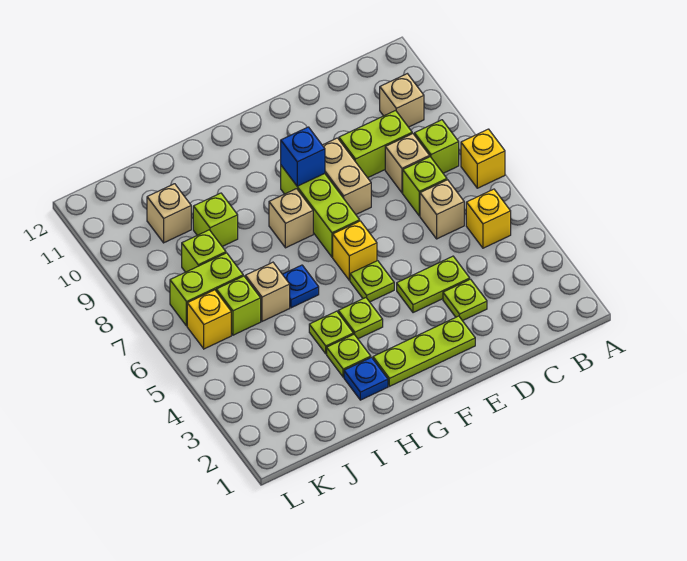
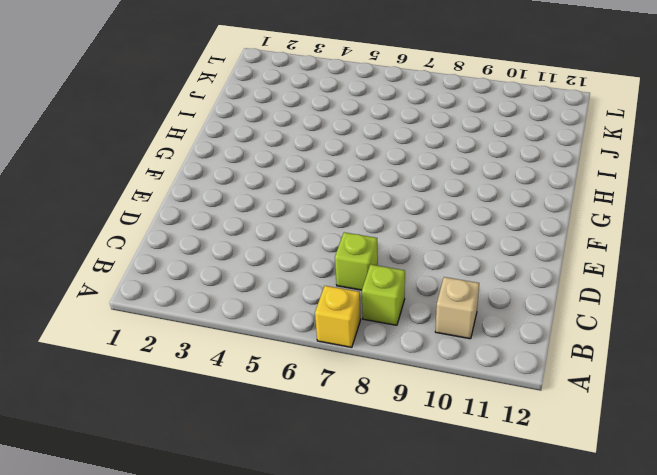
none -> yellow 1x1 brick [466,189,511,248]
none -> tan 1x1 brick [420,180,464,239]
none -> tan 1x1 brick [385,134,430,193]

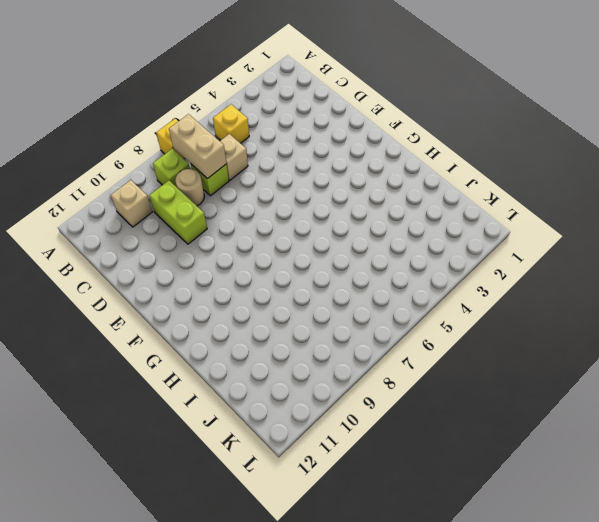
tan 1x2 brick [169,114,226,179] -> tan 1x2 brick turned to [322,138,371,214]
tan 1x1 round brick [175,169,204,206] -> tan 1x1 brick [385,134,430,193]
none -> lime 1x1 plate [443,279,487,321]
none -> lime 1x2 plate [397,256,470,313]
none -> lime 1x3 plate [373,316,475,386]

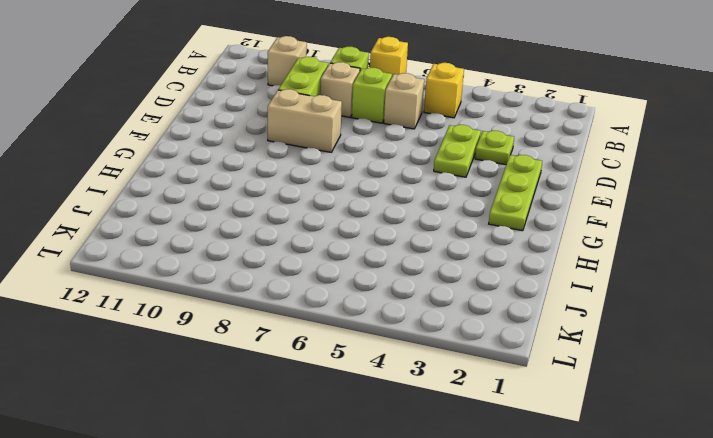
none -> lime 1x1 plate [350,261,394,302]
none -> yellow 1x1 brick [333,221,377,280]
none -> lime 1x3 brick [281,166,360,257]

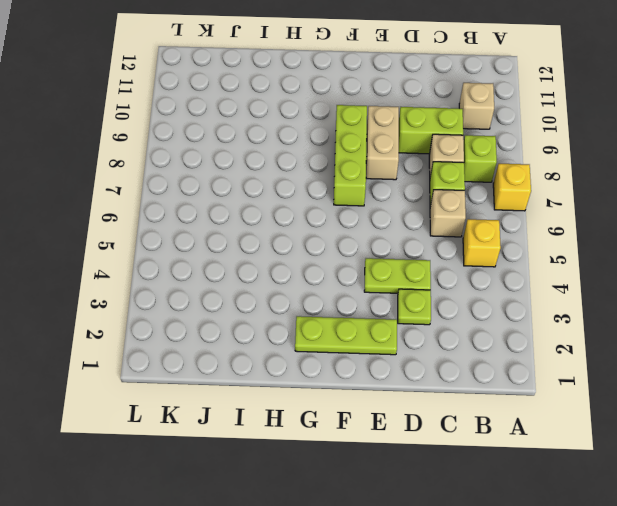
none -> lime 1x1 plate [350,261,394,302]
none -> yellow 1x1 brick [333,221,377,280]
none -> lime 1x1 plate [338,298,383,339]

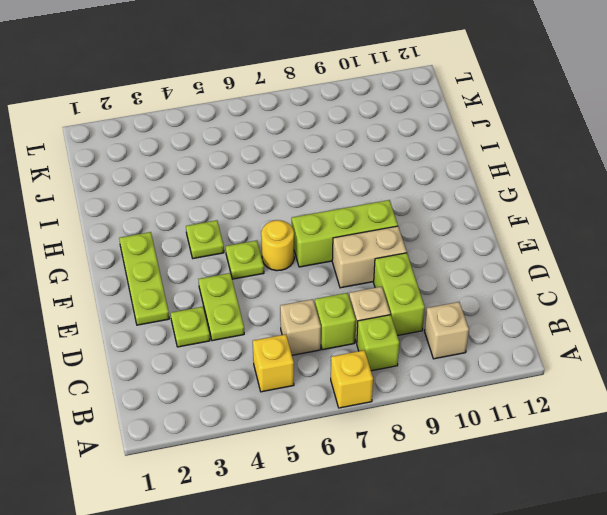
yellow 1x1 round brick [261,220,294,271] -> yellow 1x1 brick [333,221,377,280]
none -> tan 1x1 brick [269,189,313,248]
none -> blue 1x1 plate [344,357,388,400]
none -> lime 1x1 plate [327,334,371,377]

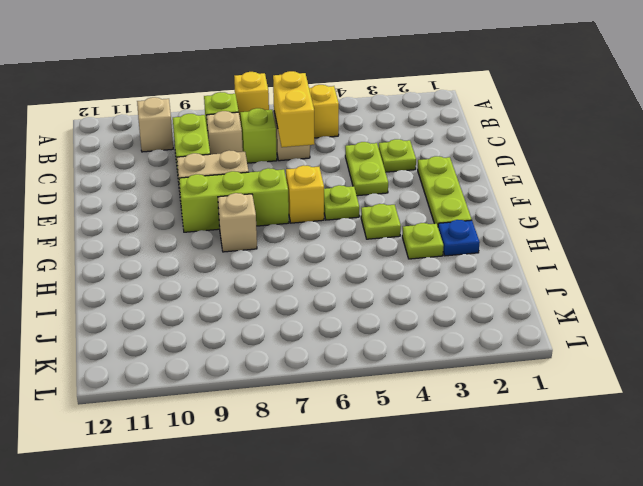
yellow 1x2 brick [273,71,315,147] -> none
none -> lime 1x1 plate [309,311,353,354]
none -> blue 1x1 plate [282,265,319,308]
none -> tan 1x1 brick [245,262,290,321]

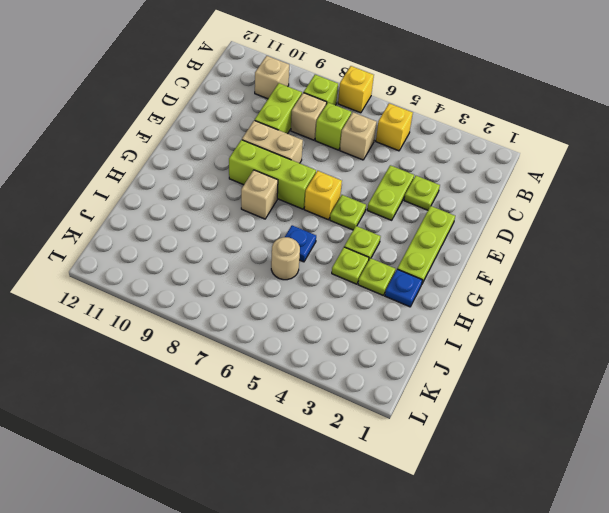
tan 1x1 round brick [271,237,300,280] -> tan 1x1 brick [245,262,290,321]
none -> lime 1x1 brick [193,193,238,246]
none -> lime 1x1 brick [216,276,261,335]
none -> lime 1x2 brick [170,253,243,326]

